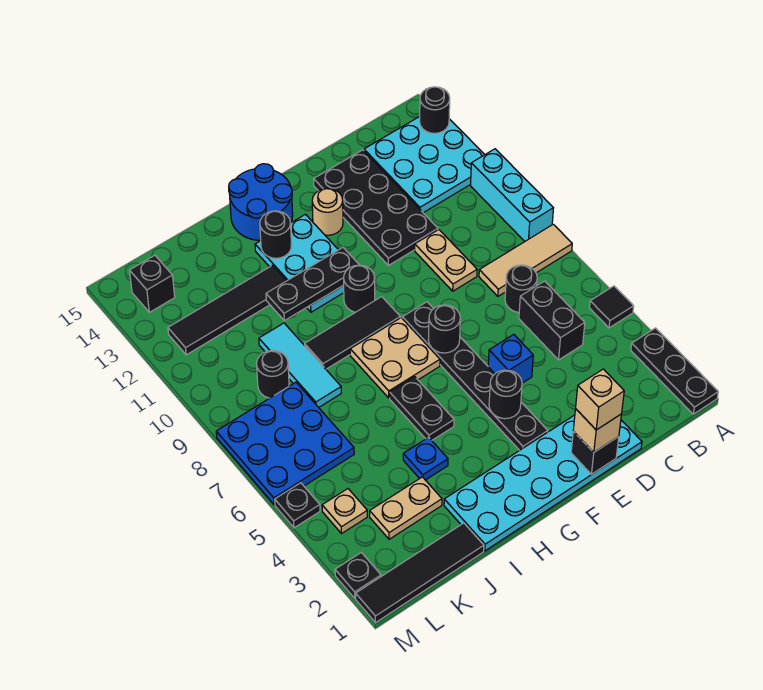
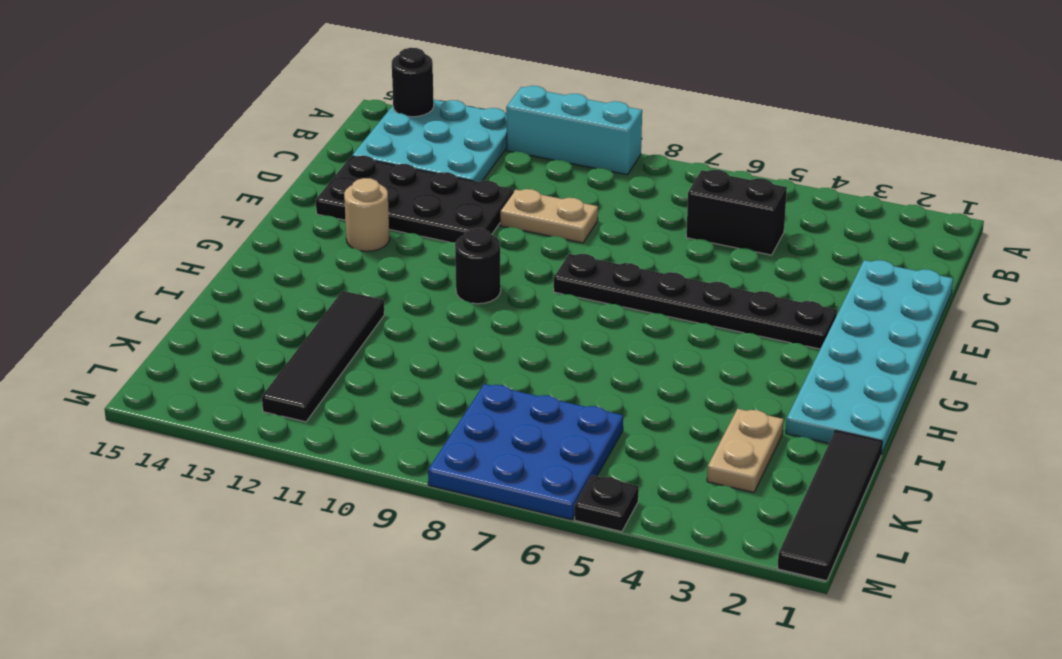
none -> black 1x3 plate [631,328,718,414]
none -> black 1x1 tile [590,286,634,328]
none -> tan 1x3 tile [479,224,572,296]
none -> black 1x1 round brick [505,265,537,312]

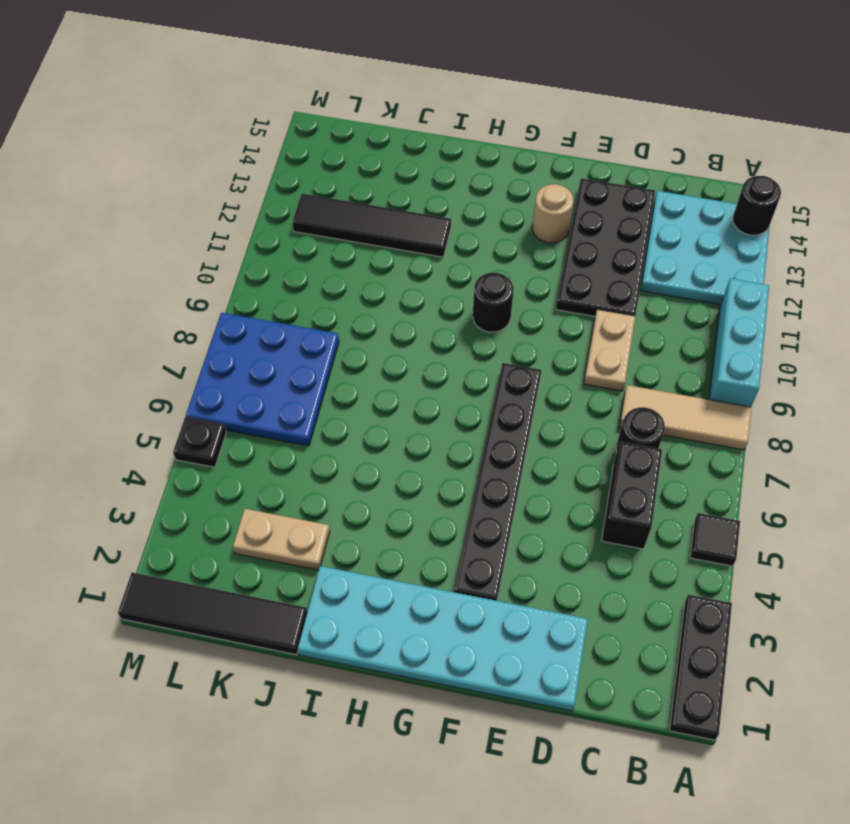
none -> blue 1x1 brick [488,334,533,383]
none -> tan 2x2 plate [350,318,440,398]
none -> black 1x3 tile [305,297,400,369]
none -> cyan 2x3 plate [255,214,344,312]

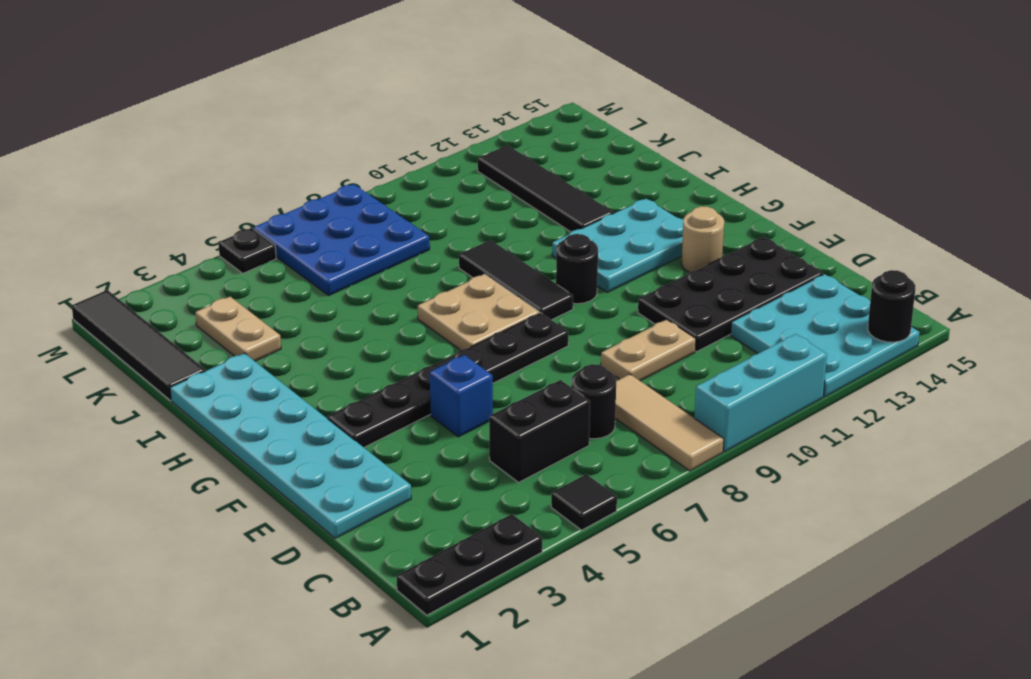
none -> blue 2x2 round brick [229,164,293,240]
none -> black 1x2 plate [390,377,454,440]
none -> blue 1x1 plate [403,437,448,480]
none -> cyan 1x3 tile [259,323,341,407]

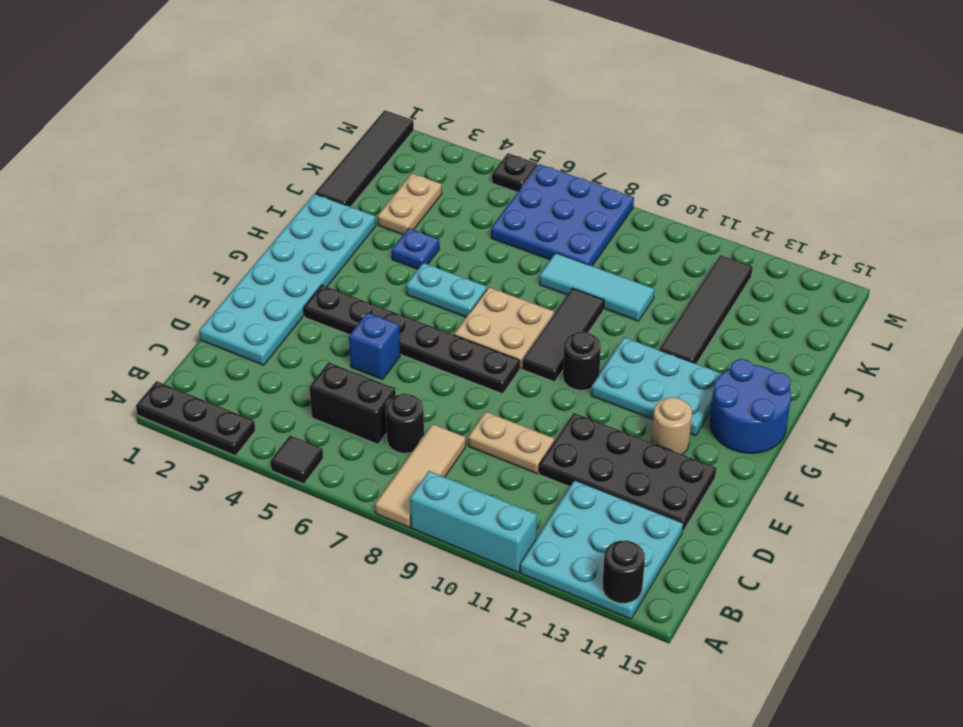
cyan 1x2 plate [406,263,487,317] -> black 1x2 plate [390,377,454,440]
none -> black 1x1 round brick [257,351,289,398]
none -> tan 1x1 plate [322,489,367,534]
none -> black 1x1 brick [130,255,175,312]
none -> black 1x1 plate [335,552,381,598]

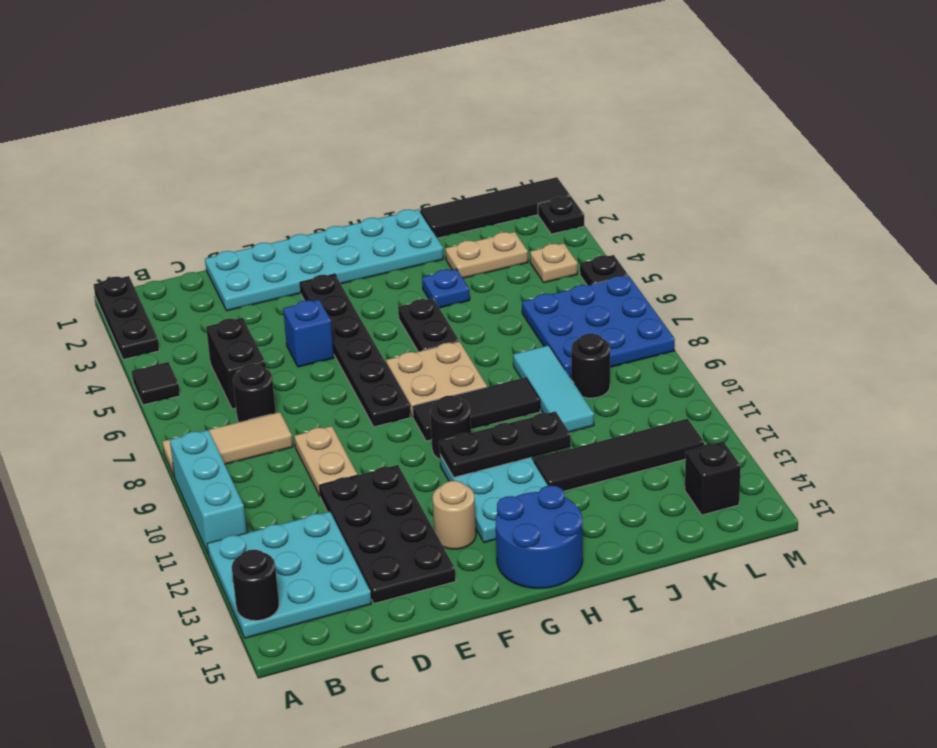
none -> black 1x1 brick [571,431,619,475]
none -> black 1x1 round brick [489,370,522,419]
none -> black 1x1 round brick [428,305,460,353]
none -> black 1x1 round brick [260,211,292,258]

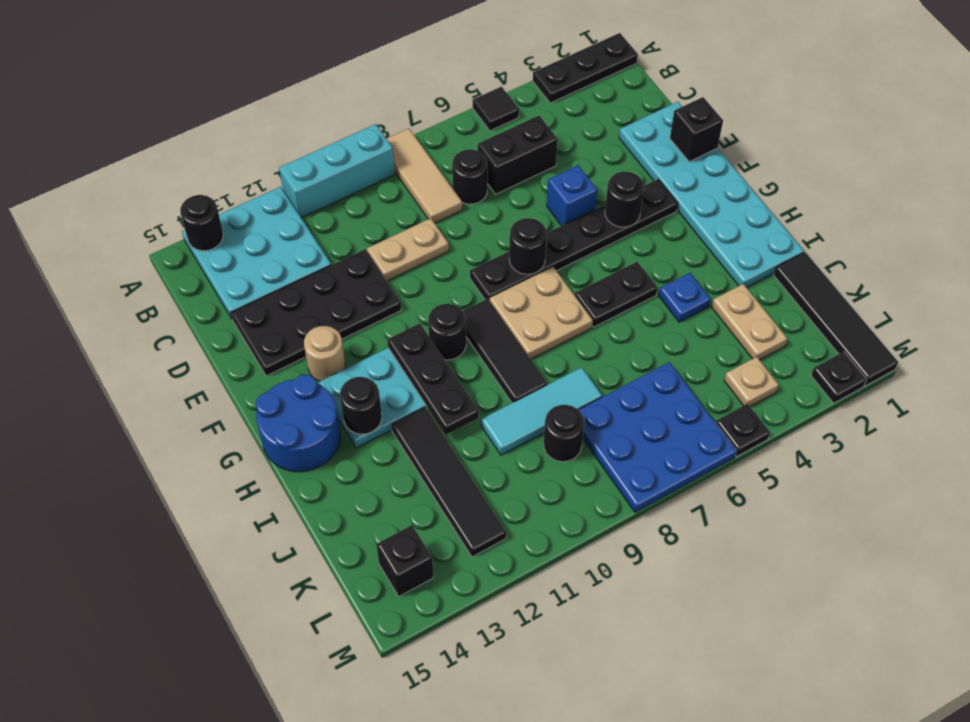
none -> tan 1x1 brick [573,409,621,452]
none -> tan 1x1 brick [576,369,624,430]

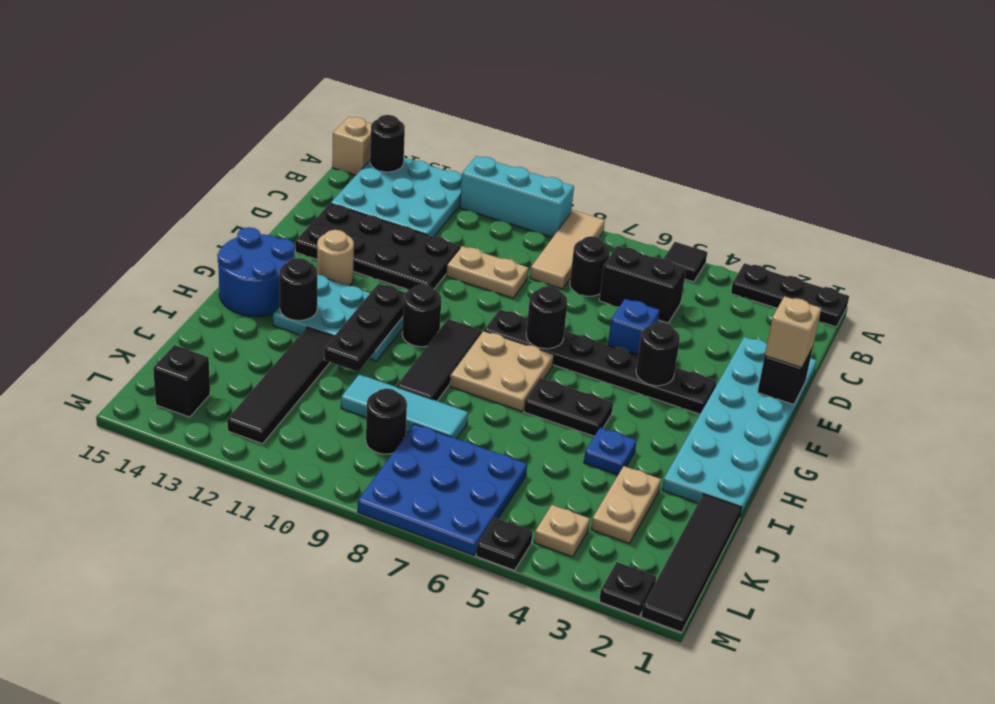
tan 1x1 brick [332,117,371,175] -> tan 1x1 brick moved to [576,369,624,430]

